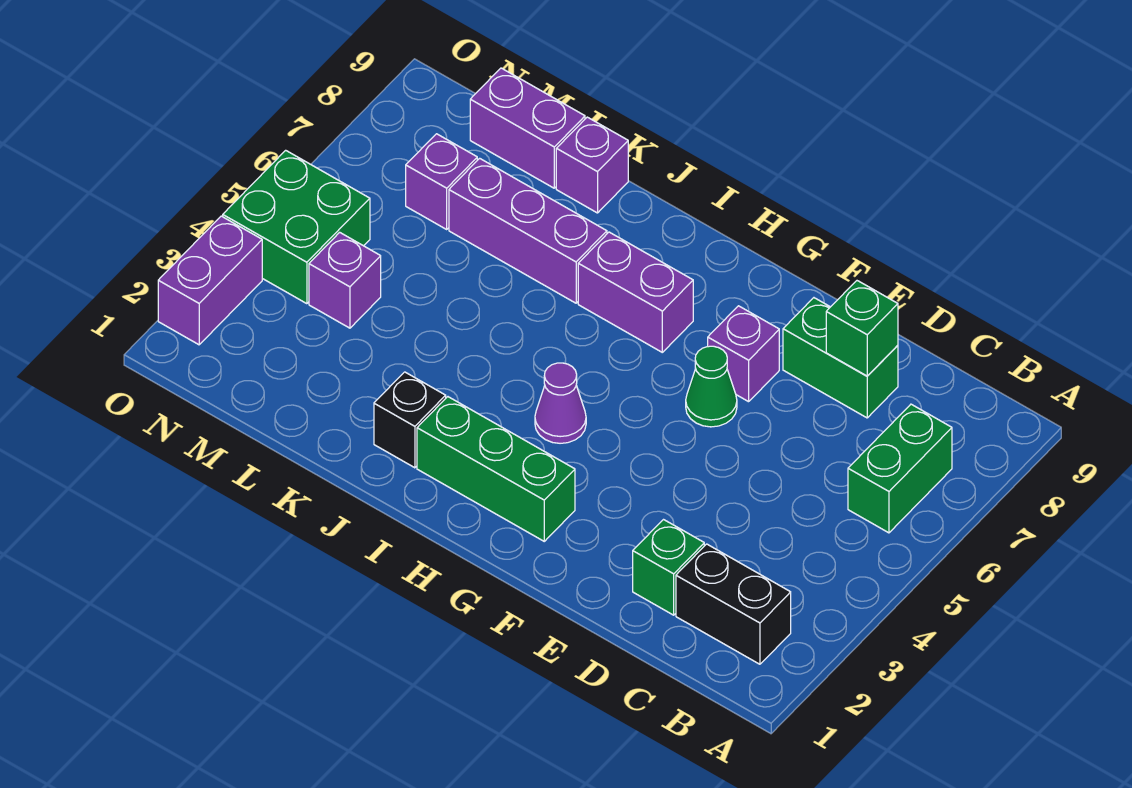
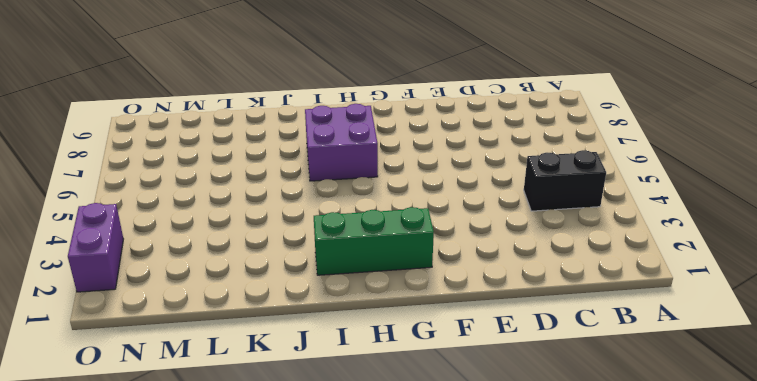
black 1x2 brick [524,150,606,211] -> black 1x2 brick moved to [676,544,791,664]
purple 2x2 brick [305,104,378,181] -> purple 1x2 brick [578,232,693,352]
none -> green 1x2 brick [848,404,952,533]
none -> green 1x1 brick [633,520,704,615]
none -> green 1x2 brick [783,298,898,418]

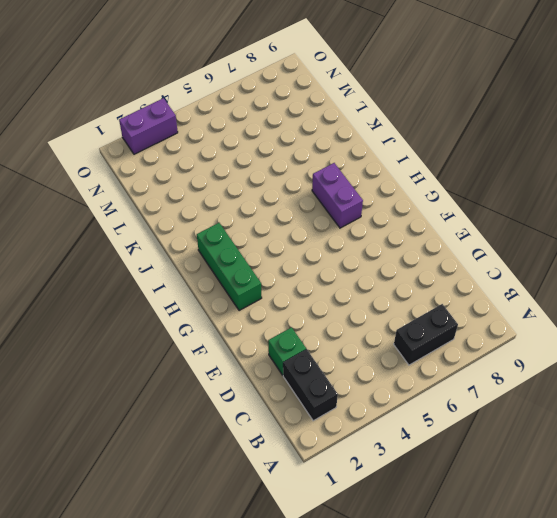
black 1x2 brick [394,304,458,365] -> green 1x2 brick [848,404,952,533]
none -> green 1x2 brick [783,298,898,418]
none -> green 1x1 cone [686,346,737,427]
none -> purple 1x1 brick [708,306,779,402]

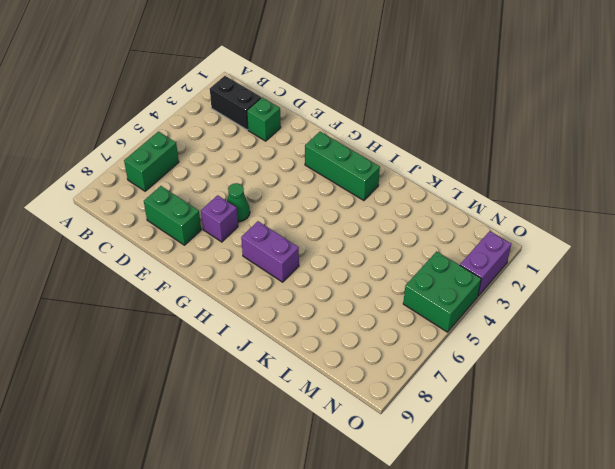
none -> purple 1x1 cone [535,363,586,443]
none -> black 1x1 brick [374,372,446,468]
none -> purple 1x3 brick [449,158,607,303]

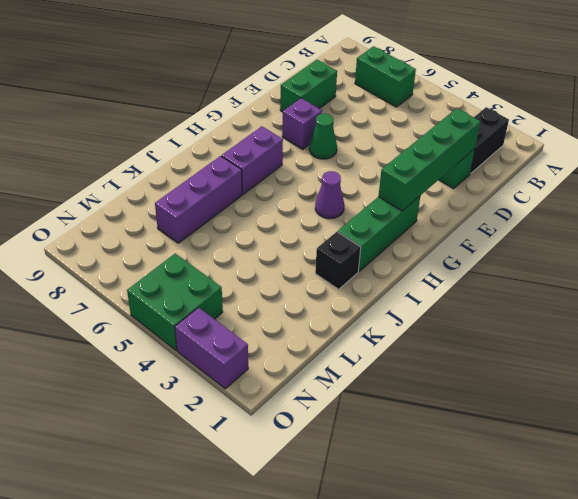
green 1x4 brick [379,108,480,211] -> none
none -> purple 1x1 brick [556,117,628,213]
none -> purple 1x2 brick [470,68,585,188]
none -> purple 1x1 brick [309,232,381,328]

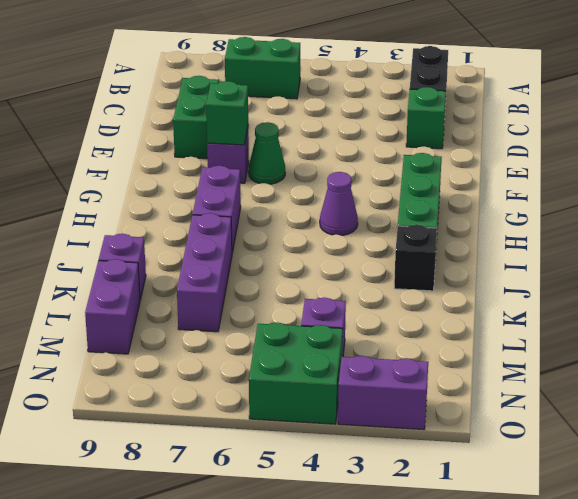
green 1x1 brick [206,81,248,145] -> green 1x1 brick moved to [826,281,898,376]
none -> purple 1x1 brick [406,134,477,229]

